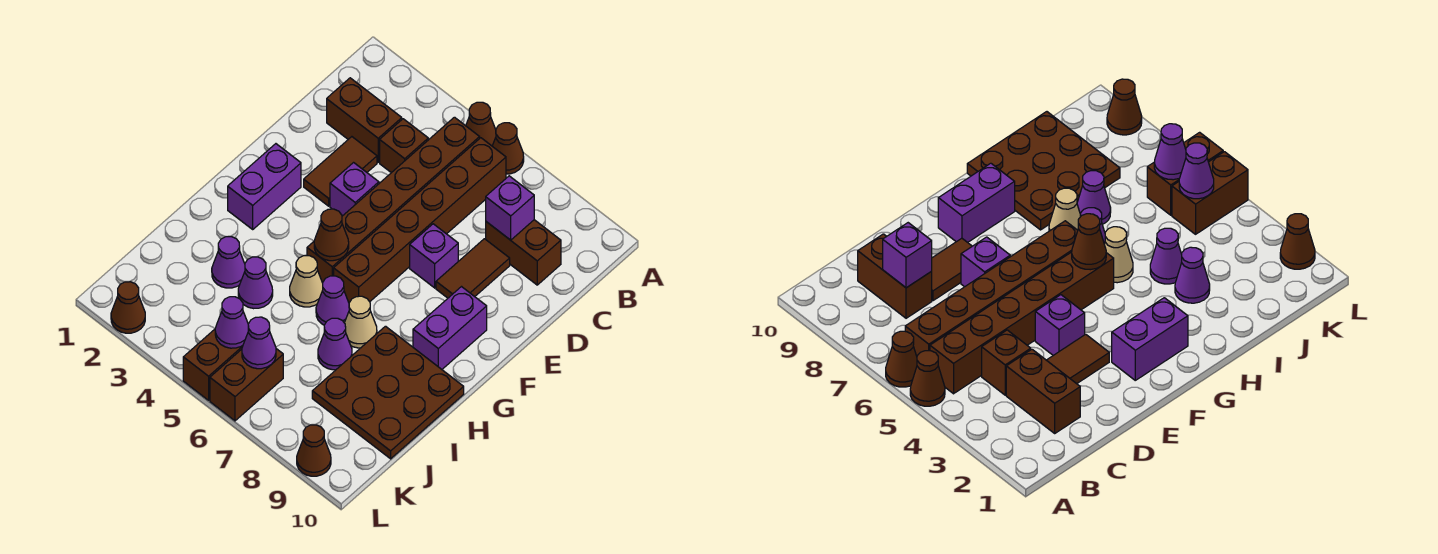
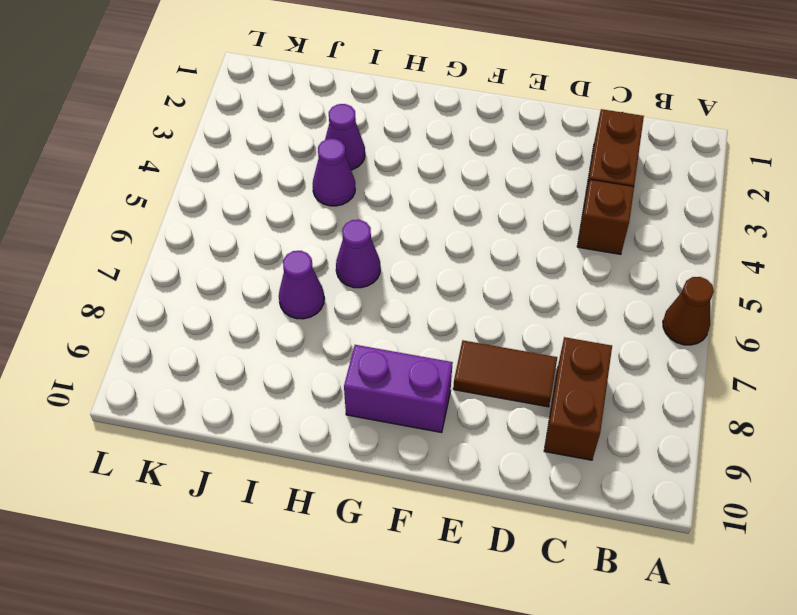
none -> brown 1x1 cone [466,102,496,146]
none -> brown 1x6 brick [307,117,480,283]
none -> brown 1x6 brick [334,138,506,303]

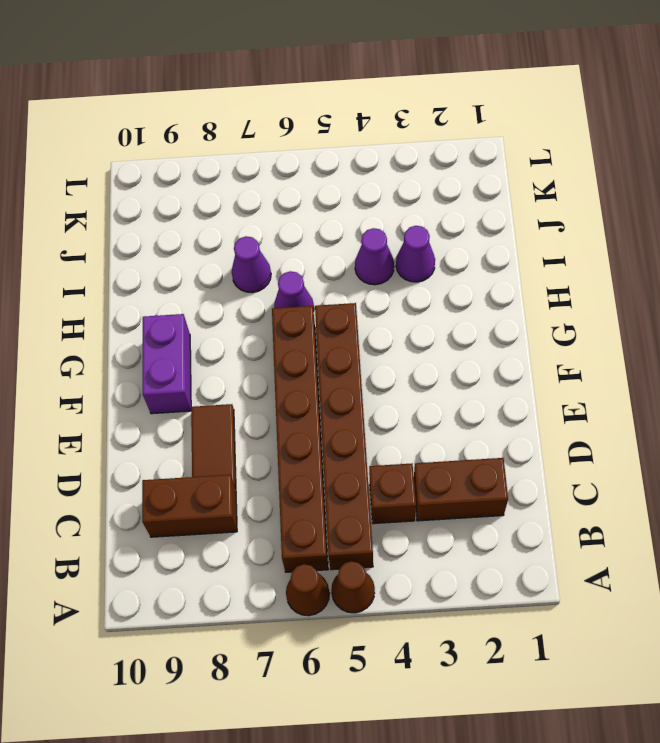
none -> brown 1x2 tile [304,137,377,206]
none -> purple 1x1 brick [330,163,379,216]
none -> purple 1x1 brick [410,224,458,288]

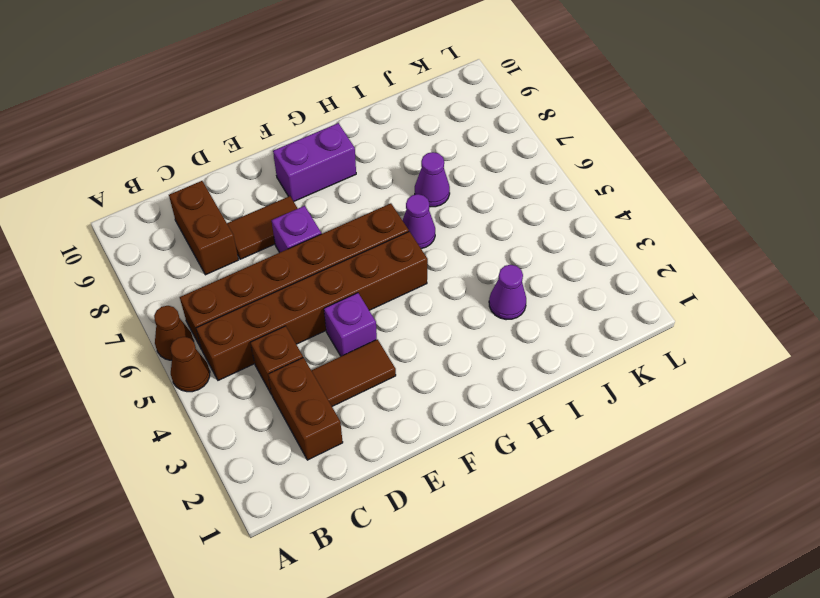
none -> purple 1x2 brick [228,144,301,229]
none -> tan 1x1 cone [290,256,323,307]
none -> tan 1x1 cone [345,296,377,348]

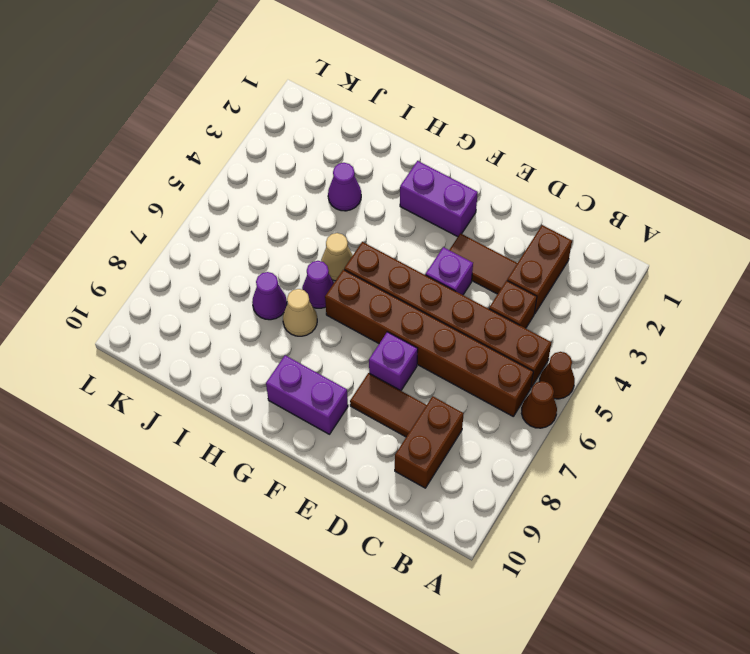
none -> brown 3x3 plate [312,326,464,459]
none -> purple 1x1 cone [238,257,273,309]
none -> brown 1x2 brick [183,329,243,400]

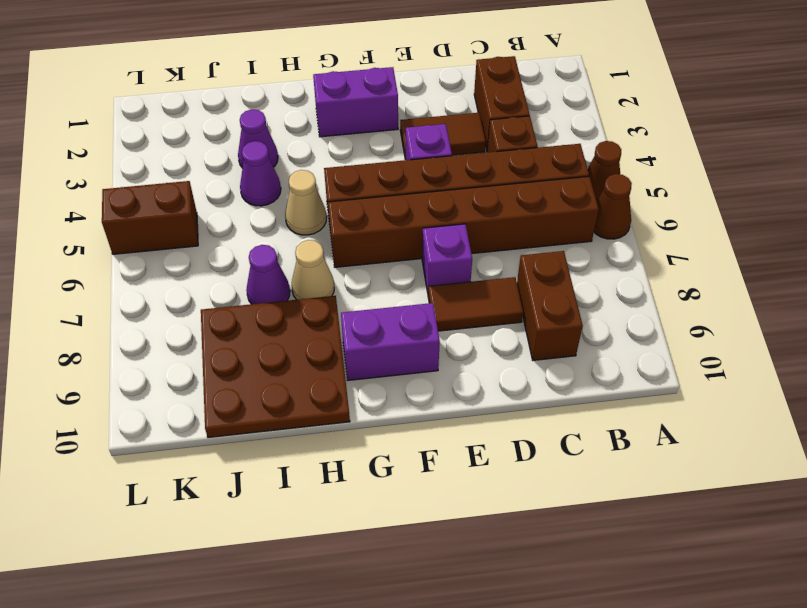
none -> purple 1x1 cone [316,276,349,325]
none -> brown 1x2 brick [210,349,283,421]
none -> brown 1x1 cone [111,282,145,333]

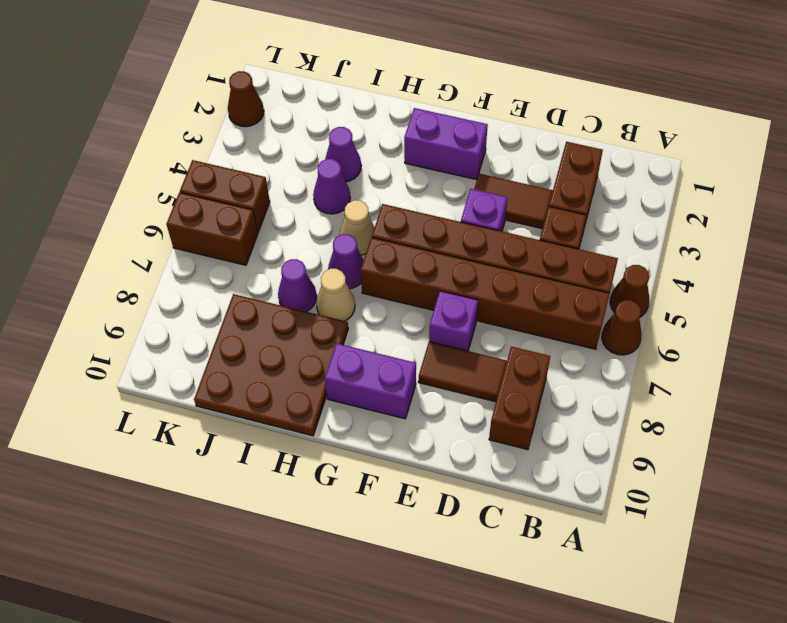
none -> brown 1x1 cone [297,425,331,476]
none -> purple 1x1 brick [486,176,534,240]
none -> brown 1x1 cone [314,209,349,261]

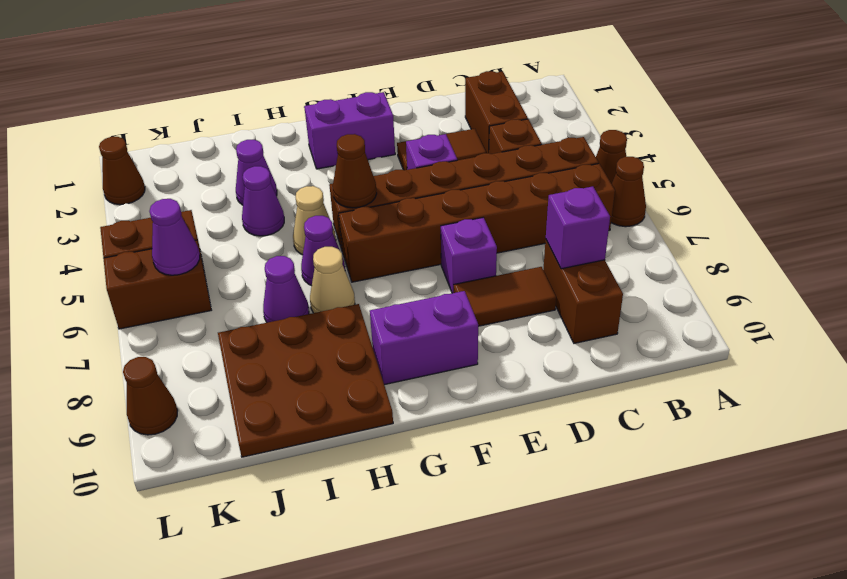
none -> purple 1x1 cone [215,297,249,348]

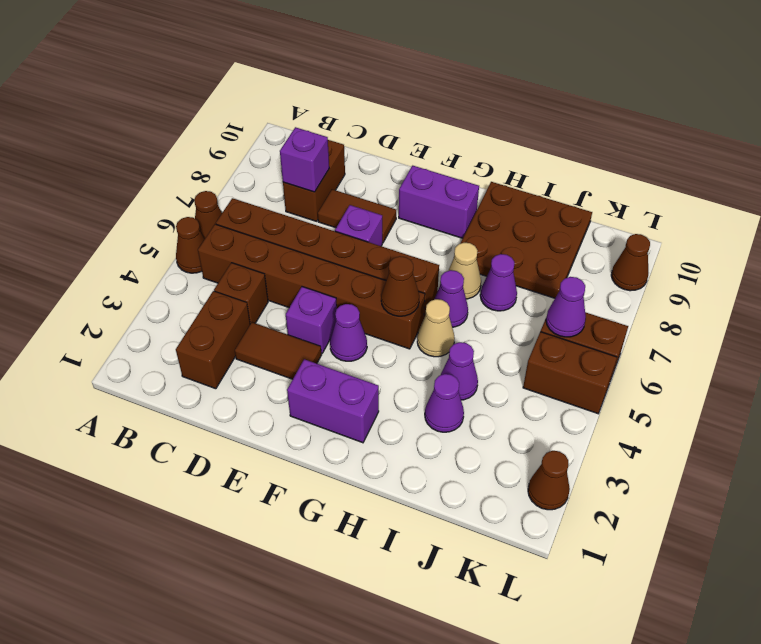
purple 1x1 cone [330,304,367,361] -> purple 1x1 cone moved to [215,297,249,348]

